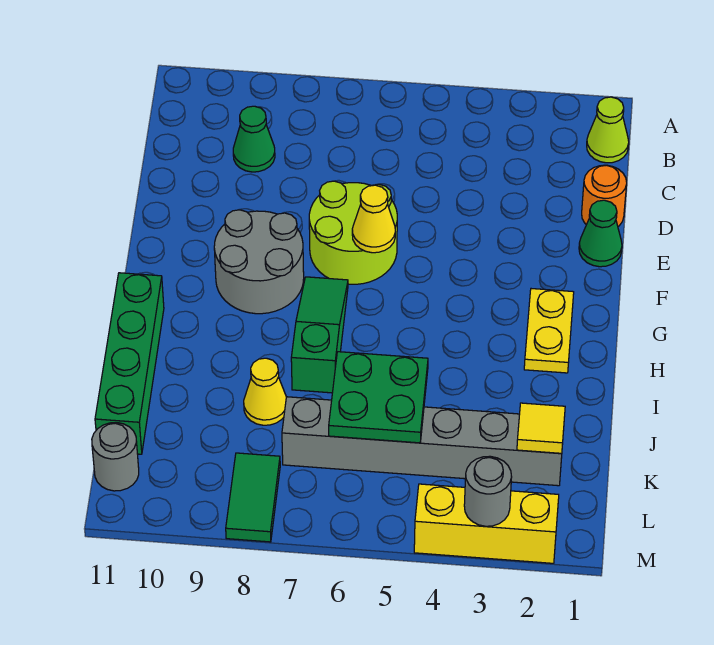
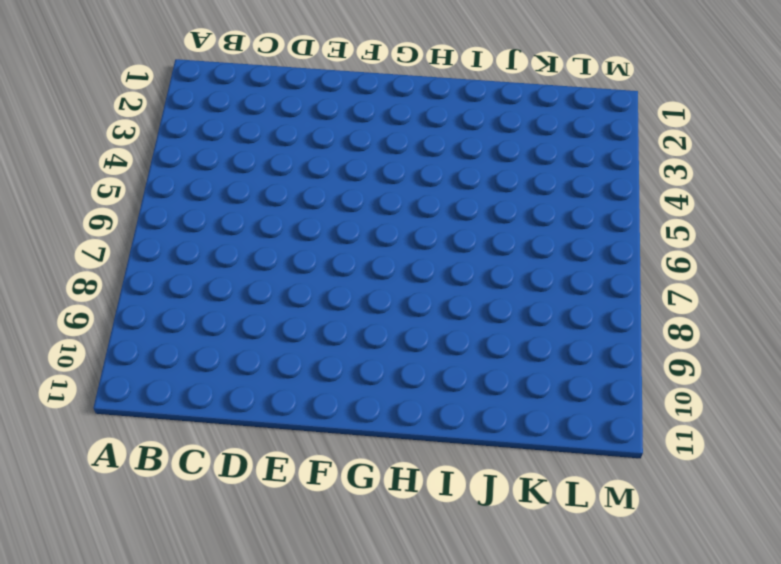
none -> lime 1x1 cone [587,97,629,163]
none -> green 1x1 cone [233,106,275,172]
none -> orange 1x1 round brick [582,165,627,226]

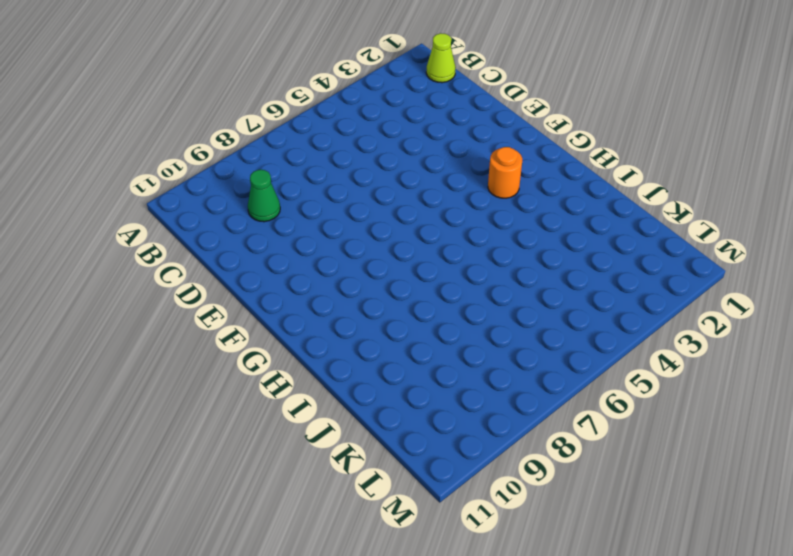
orange 1x1 round brick [488,147,522,198] -> orange 1x1 round brick moved to [582,165,627,226]
none -> green 1x1 cone [579,200,622,267]
none -> lime 2x2 round brick [309,181,397,284]
none -> grey 2x2 round brick [214,210,304,314]

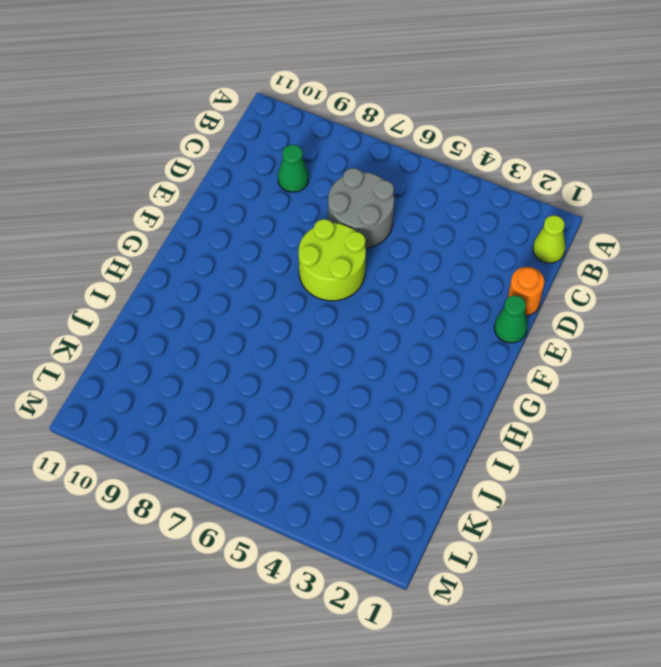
grey 2x2 round brick [328,168,394,248] -> grey 2x2 round brick moved to [214,210,304,314]
none -> yellow 1x2 plate [524,289,574,373]
none -> green 1x3 slope [291,277,348,393]
none -> green 1x4 brick [95,273,164,454]

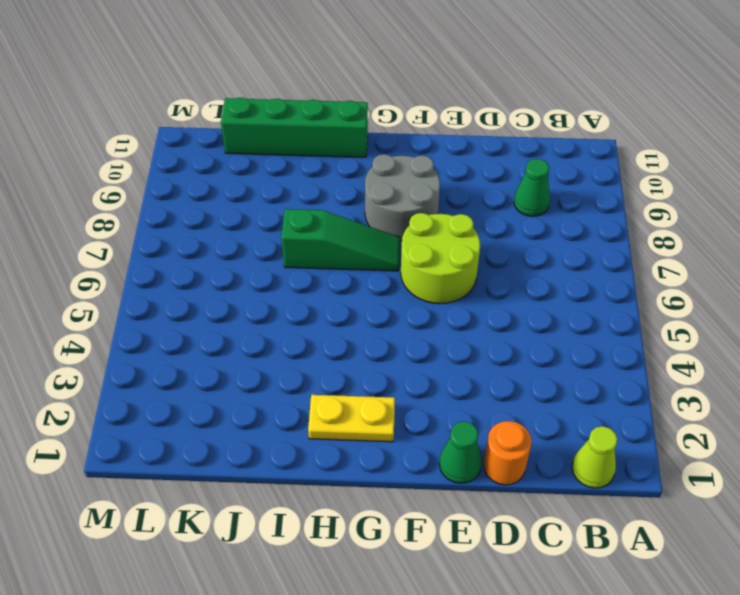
none -> yellow 1x1 cone [244,358,286,425]
none -> grey 1x6 brick [282,397,562,486]
none -> green 1x2 tile [226,453,280,542]

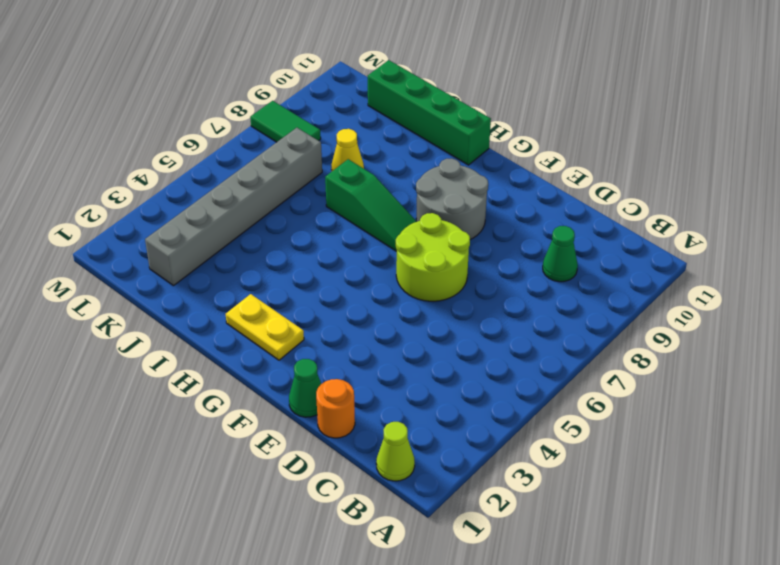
none -> grey 1x1 round brick [92,423,139,491]
none -> yellow 1x3 brick [414,484,559,563]
none -> yellow 1x1 cone [352,185,395,253]

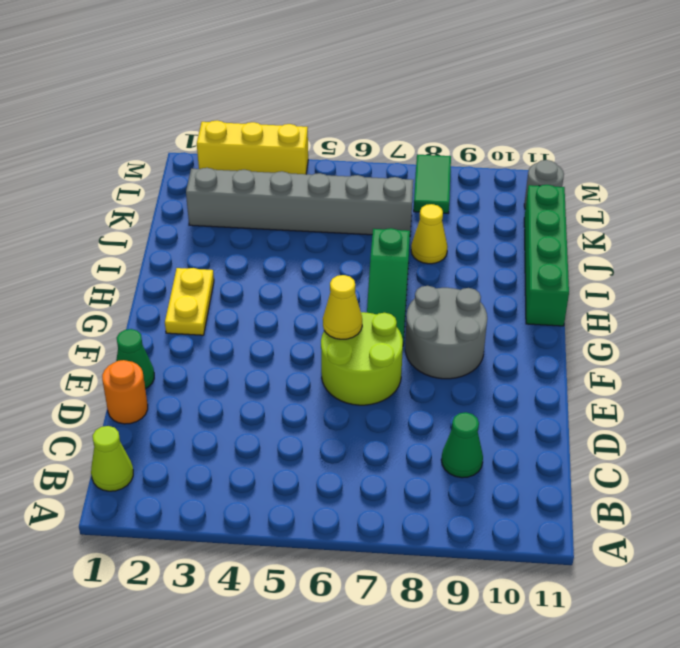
none -> green 2x2 plate [329,352,428,443]
none -> yellow 1x1 tile [517,403,565,454]
none -> grey 1x1 round brick [464,456,512,526]

